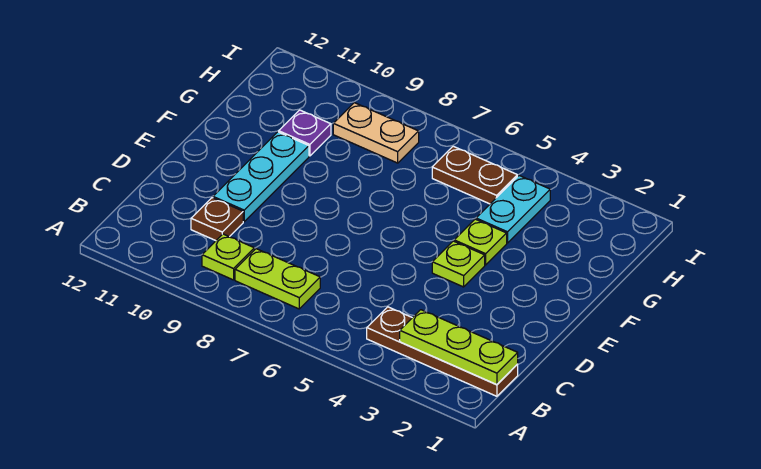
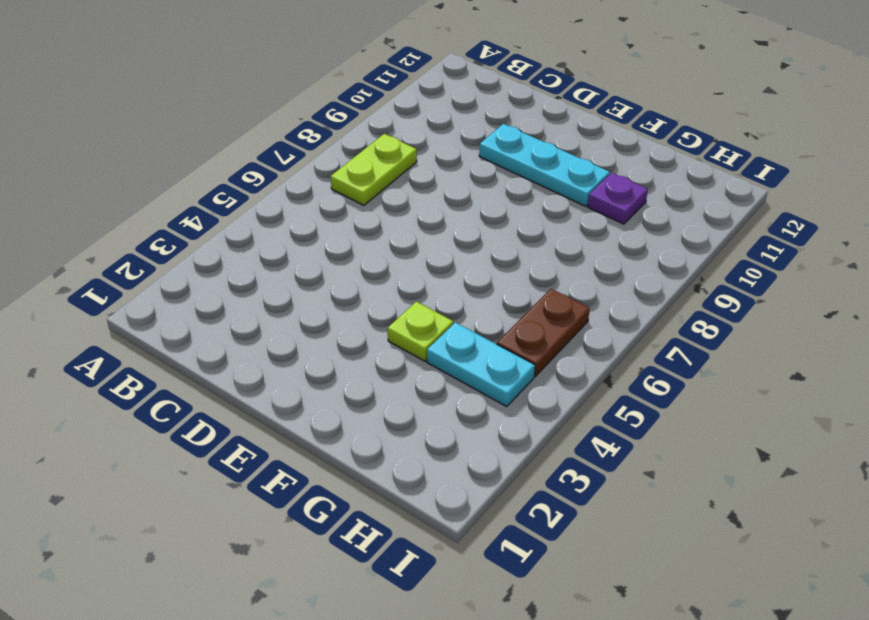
none -> brown 1x4 plate [367,307,518,396]
none -> lime 1x1 plate [202,234,254,280]
none -> brown 1x1 plate [191,198,243,241]

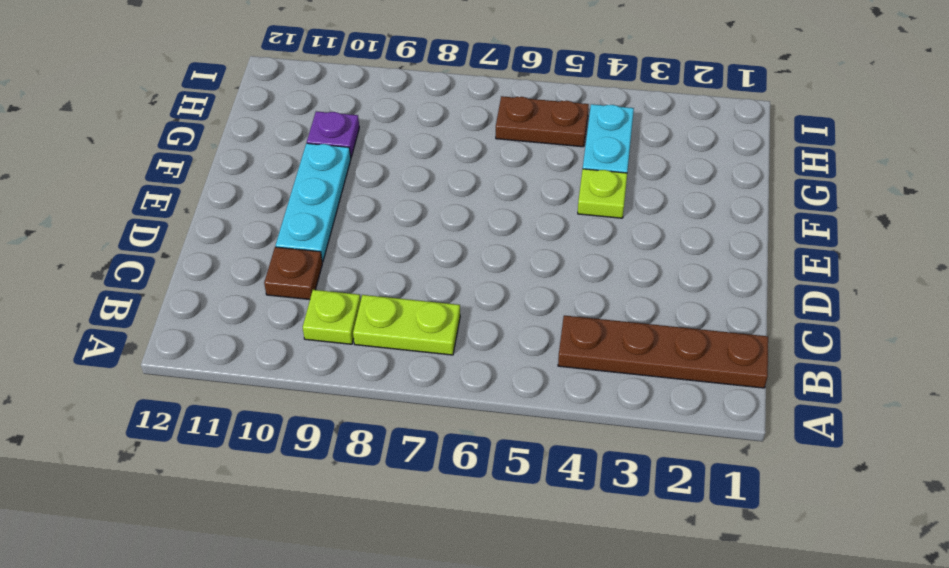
none -> lime 1x1 plate [432,241,485,287]
none -> tan 1x2 plate [333,103,419,163]
none -> lime 1x3 plate [400,310,518,385]

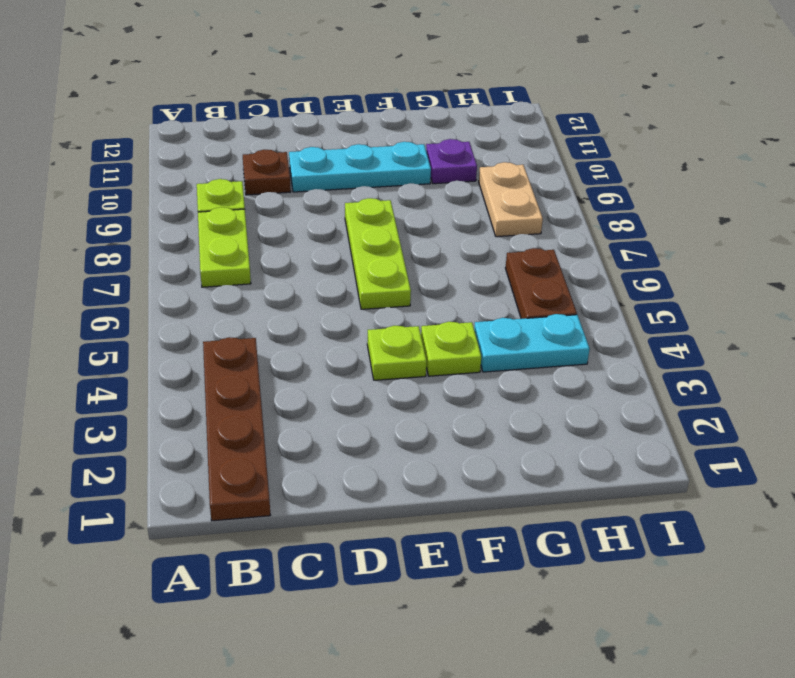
lime 1x3 plate [345,198,411,309] -> lime 1x3 plate moved to [400,310,518,385]

